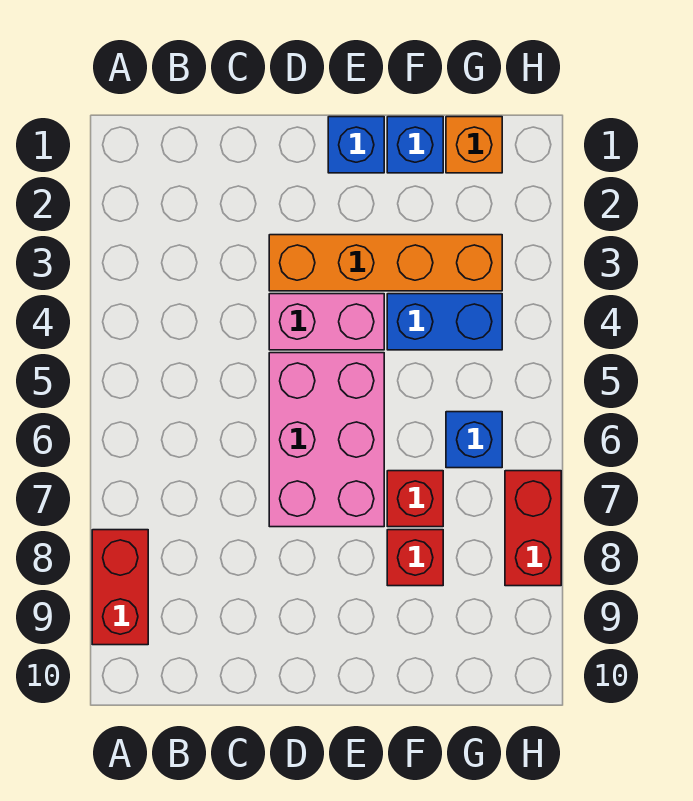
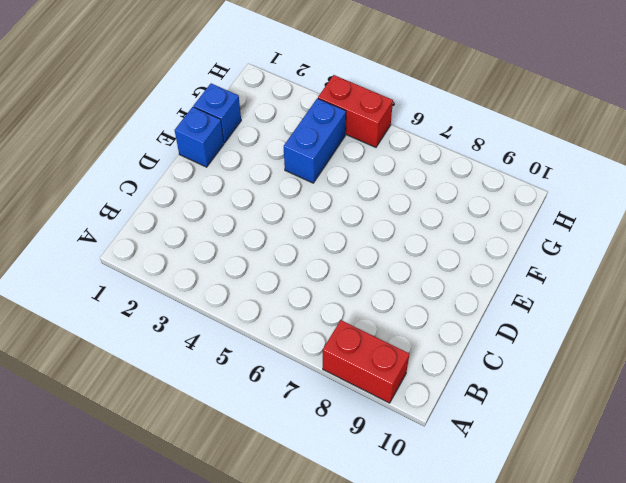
red 1x2 brick [318,75,393,147] -> red 1x2 brick moved to [505,471,561,586]
none -> orange 1x4 brick [269,235,502,291]
none -> pink 1x2 brick [269,294,384,350]
none -> pink 2x3 brick [269,353,384,527]

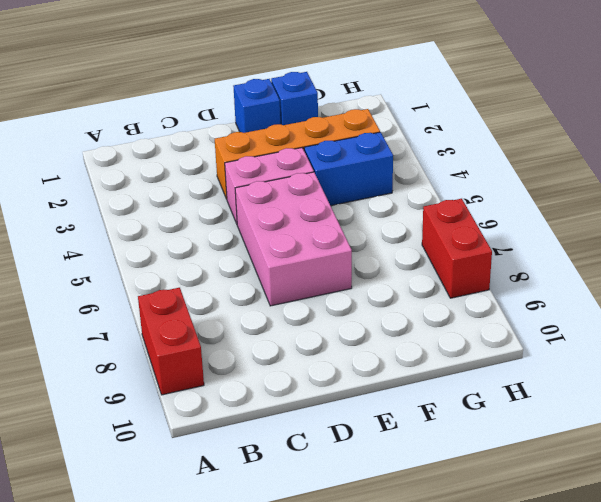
none -> red 1x1 brick [387,471,443,527]
none -> red 1x1 brick [387,530,443,586]
none -> orange 1x1 brick [446,117,502,173]

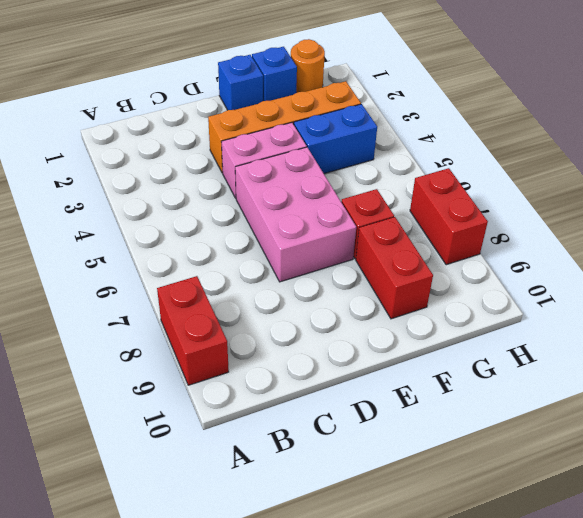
red 1x2 brick [356,217,433,319] -> red 1x1 brick [387,530,443,586]
orange 1x1 round brick [291,39,325,93] -> orange 1x1 brick [446,117,502,173]
none -> blue 1x1 brick [446,412,502,468]

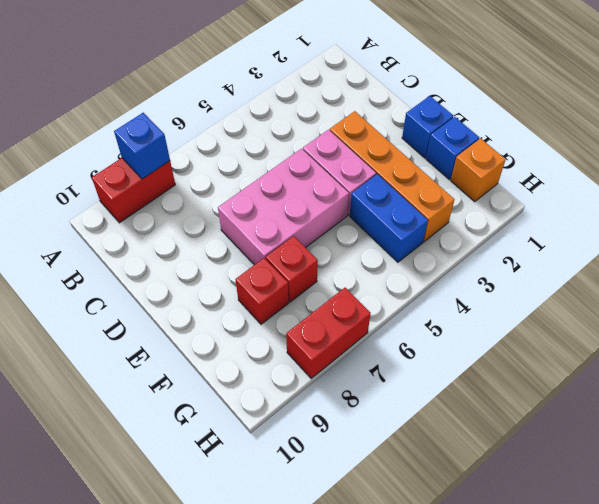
blue 1x1 brick [114,113,170,179] -> blue 1x1 brick moved to [446,412,502,468]

